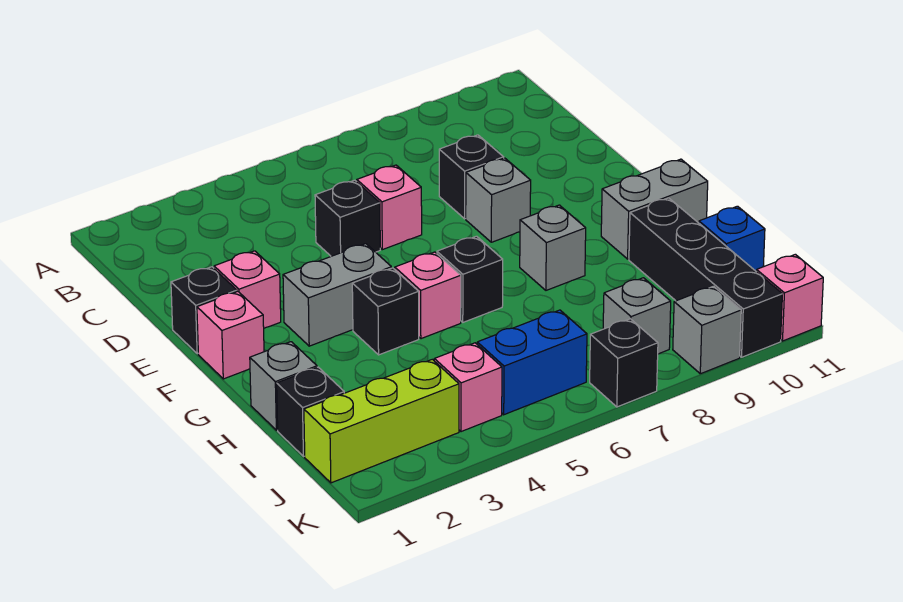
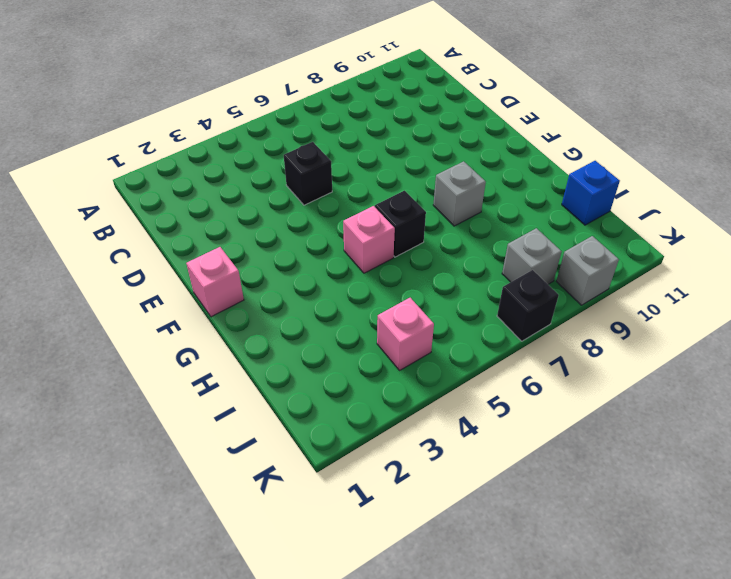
none -> pink 1x1 brick [357,165,422,250]
none -> black 1x1 brick [439,135,504,219]
none -> black 1x1 brick [171,267,237,354]

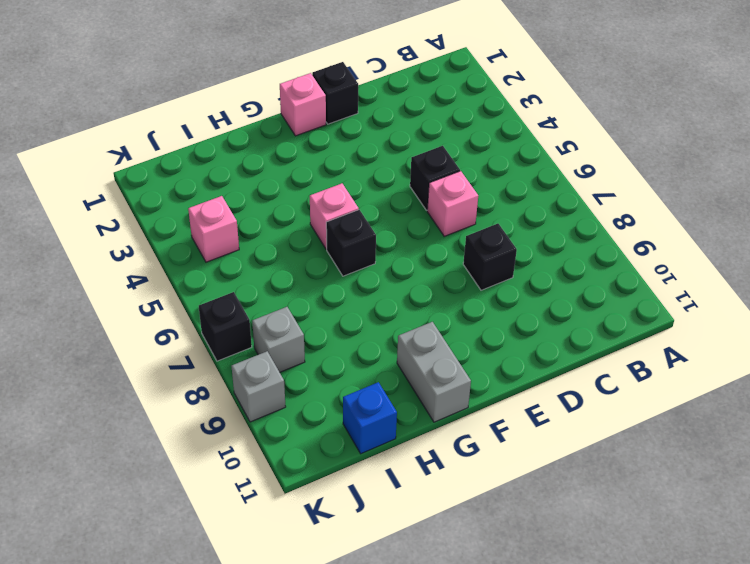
none -> pink 1x1 brick [214,251,281,328]
none -> grey 1x1 brick [466,158,531,242]
none -> grey 1x2 brick [283,244,391,346]

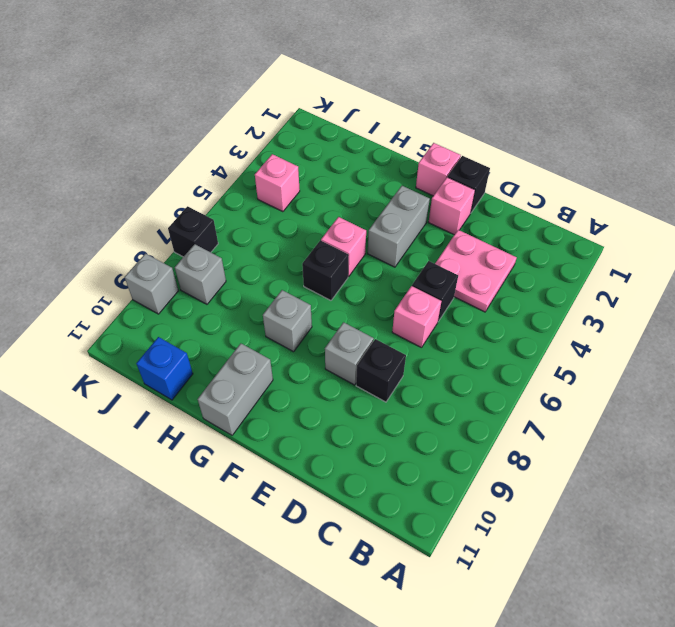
pink 2x2 plate [435,230,517,312] -> none
none -> black 1x1 brick [352,268,419,355]
none -> grey 1x1 brick [250,342,317,430]
none -> black 1x4 brick [629,198,782,357]

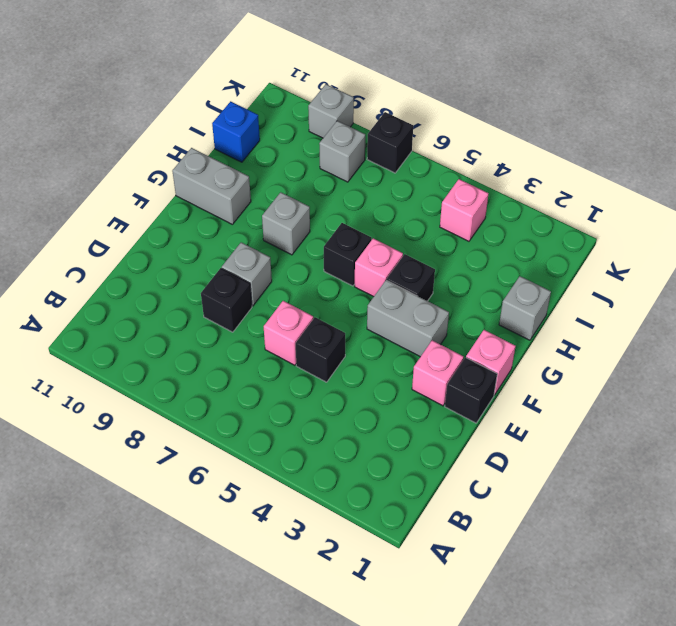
none -> black 1x4 brick [629,198,782,357]
none -> black 1x1 brick [277,367,344,456]
none -> lime 1x3 brick [304,359,459,483]

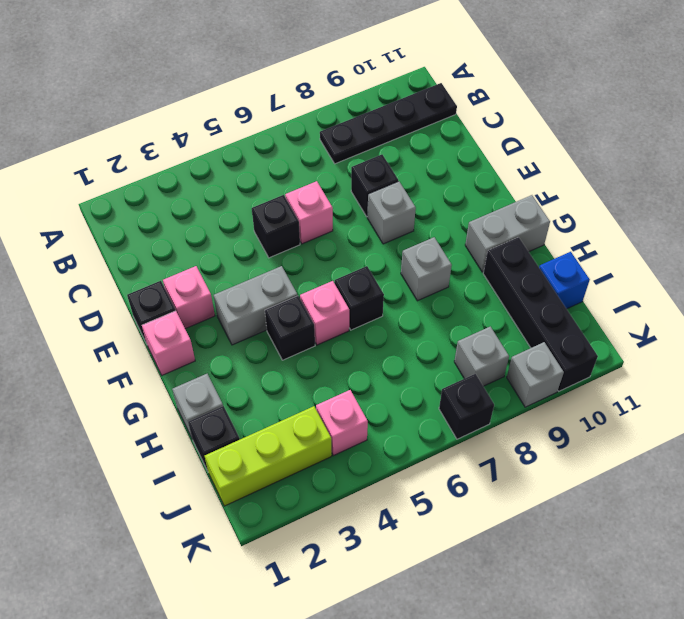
black 1x4 plate [320,83,457,164] -> none
none -> blue 1x2 brick [477,310,587,415]
none -> pink 1x1 brick [757,254,823,341]

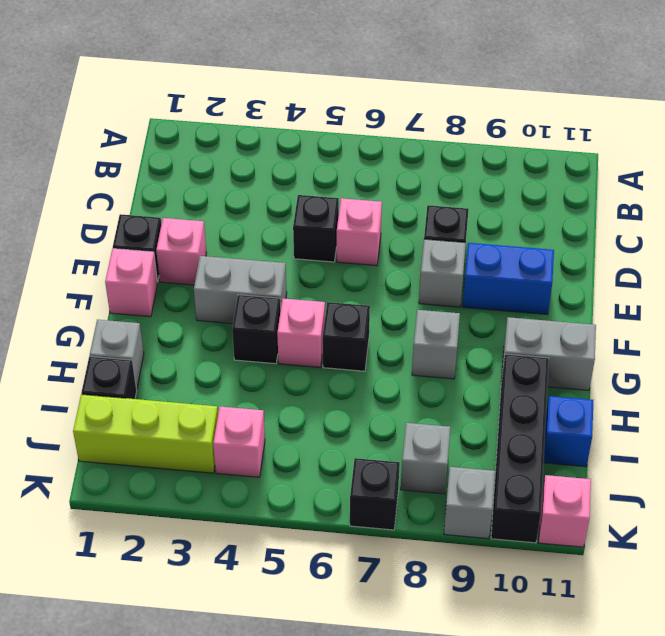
blue 1x2 brick [463,243,554,314] -> blue 1x2 brick moved to [477,310,587,415]

